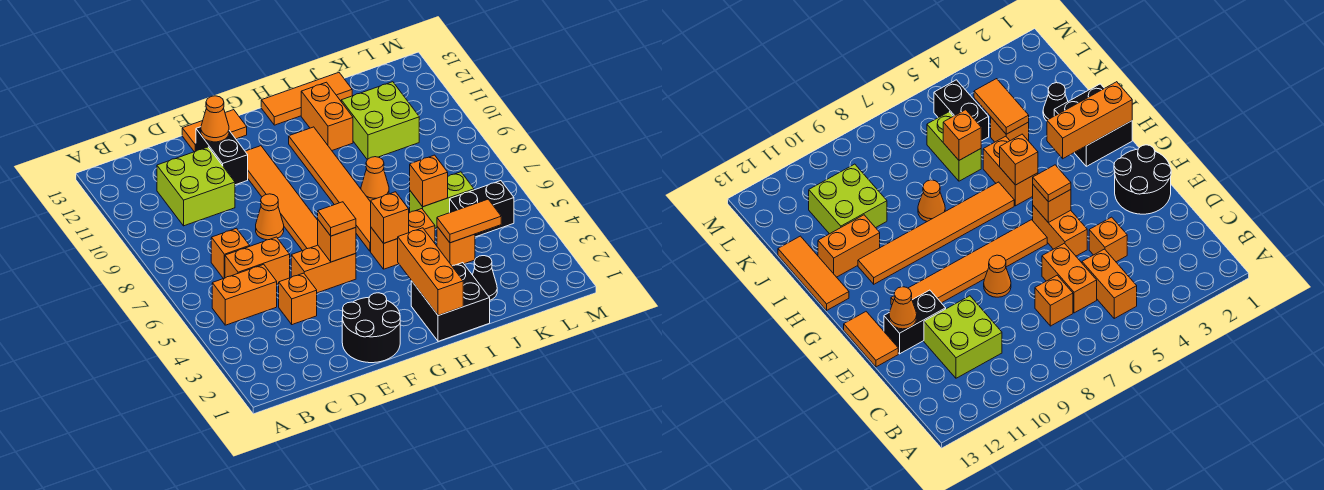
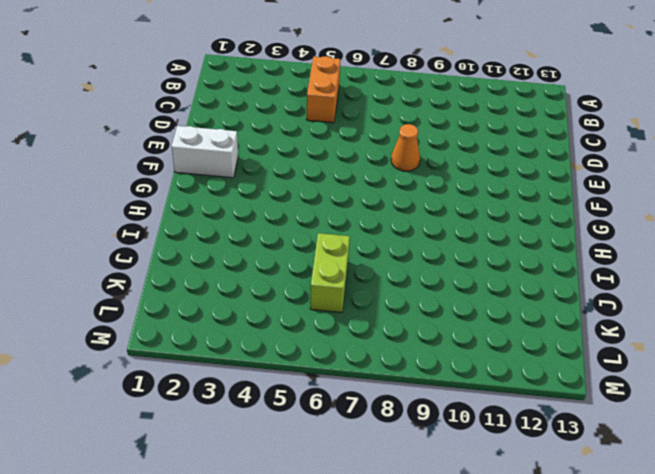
white 1x2 brick [172,126,238,178] -> black 2x2 round brick [342,293,400,363]
none -> orange 1x2 brick [225,237,290,284]
none -> orange 1x1 brick [211,228,250,279]
none -> lime 2x2 brick [157,147,235,226]

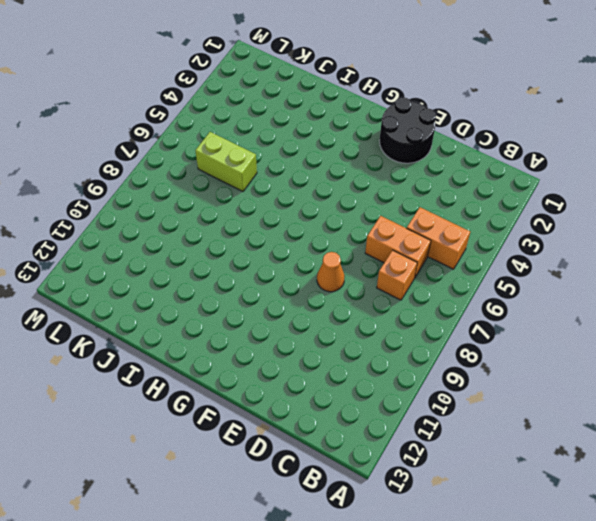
none -> lime 2x2 brick [157,147,235,226]
none -> orange 1x1 brick [279,273,317,325]
none -> orange 1x2 brick [291,245,356,293]

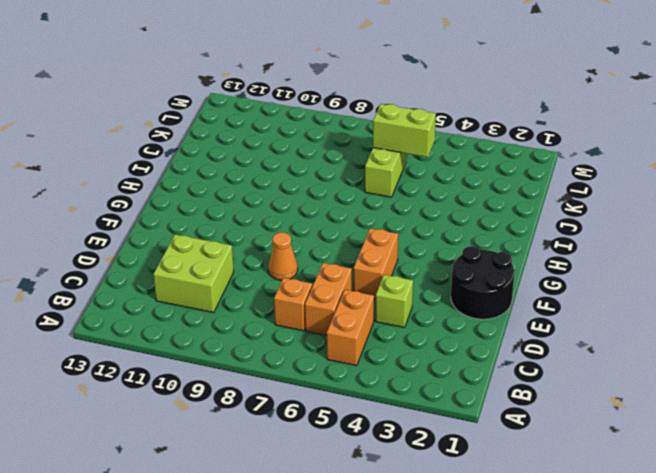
lime 1x1 brick [375,275,413,328] -> orange 1x1 brick [279,273,317,325]
lime 1x2 brick [373,104,436,157] -> none
none -> black 1x2 brick [196,127,248,185]
none -> orange 1x2 tile [182,110,247,152]
none -> orange 1x6 tile [245,146,318,251]

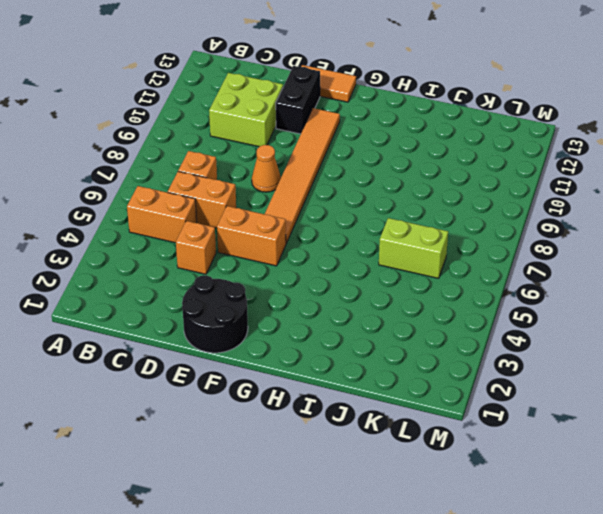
none -> black 2x2 brick [411,263,490,341]
none -> orange 1x2 brick [371,209,435,269]
none -> orange 1x6 tile [289,127,371,251]

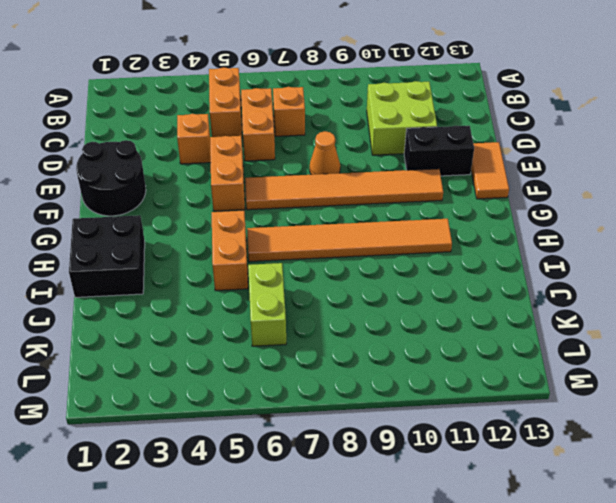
none -> orange 1x3 tile [261,73,352,125]
none -> orange 1x1 cone [361,157,389,202]
none -> orange 1x2 brick [301,82,353,150]

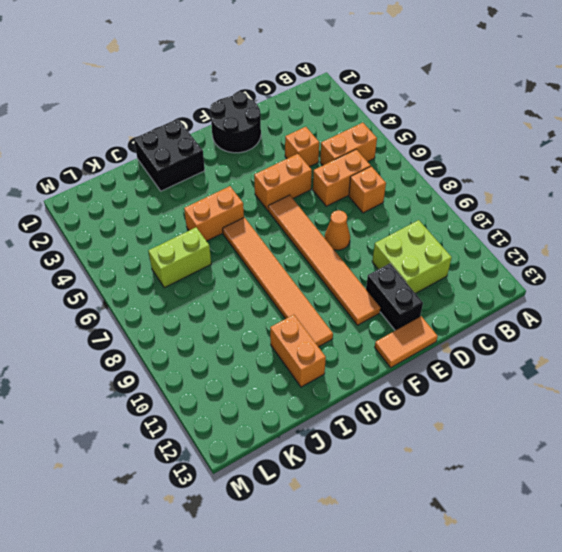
none -> orange 1x3 tile [261,73,352,125]
none -> orange 1x1 cone [361,157,389,202]
none -> black 1x1 cone [473,256,497,300]

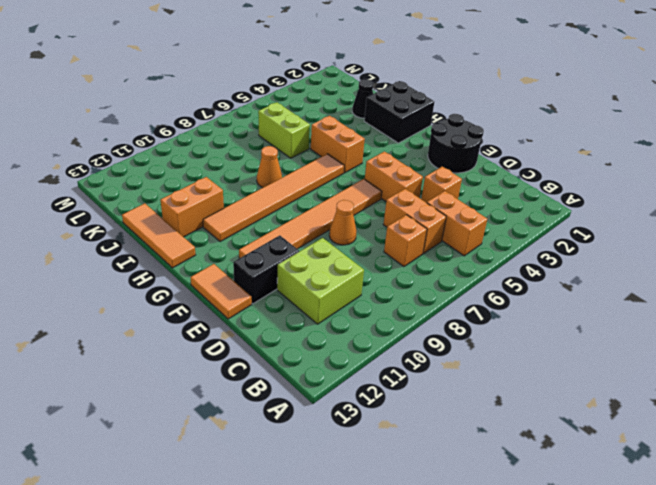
none -> orange 1x1 brick [437,227,475,266]
none -> lime 2x2 brick [341,82,419,160]
none -> black 1x2 brick [450,181,514,237]

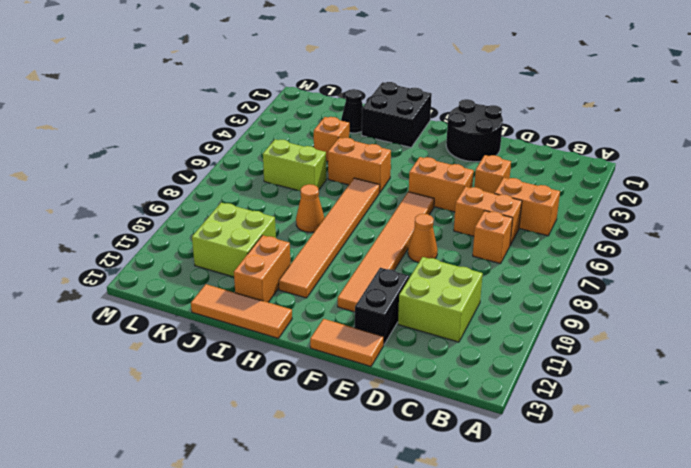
none -> black 1x2 brick [450,181,514,237]
none -> orange 1x1 cone [201,96,229,142]
none -> orange 1x1 brick [318,220,356,262]

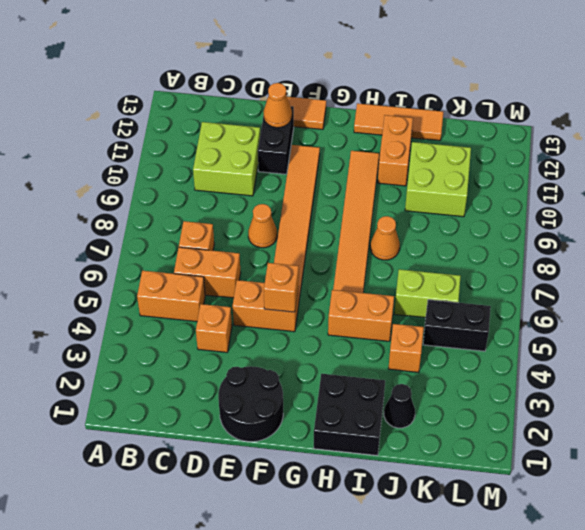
none -> orange 1x3 brick [398,228,463,316]
none -> orange 1x1 brick [371,192,409,243]
none -> orange 1x2 tile [437,199,501,243]

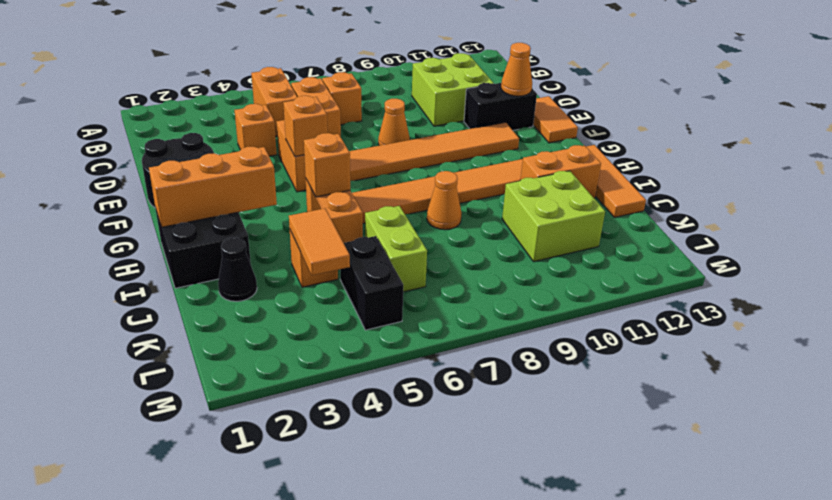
none -> orange 1x1 brick [410,155,448,207]
none -> orange 1x1 tile [318,202,356,236]

